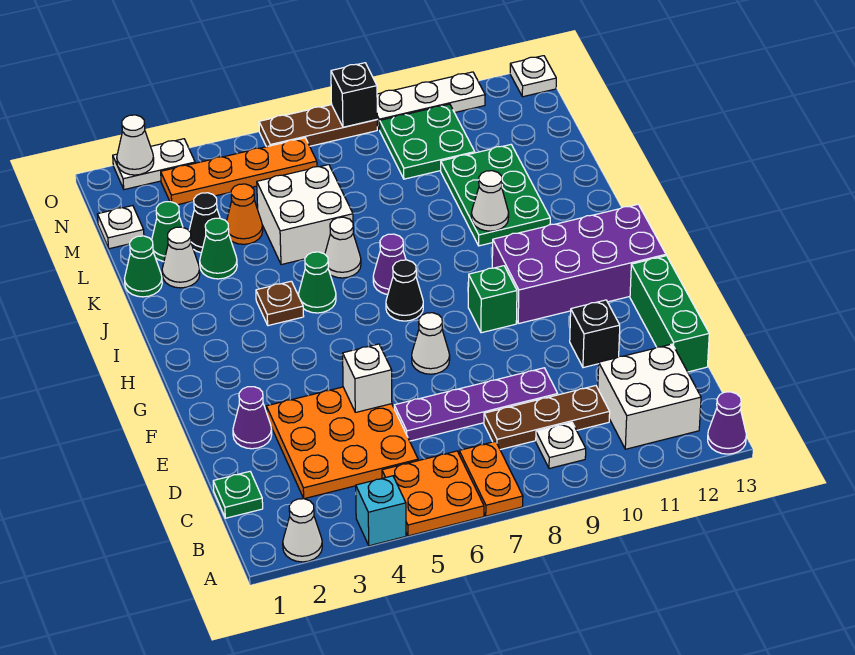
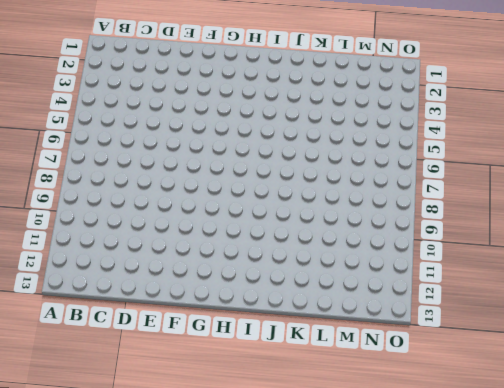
none -> white 1x1 cone [283,499,322,562]
none -> cyan 1x1 brick [356,476,406,546]
none -> orange 2x2 plate [382,451,484,536]
none -> orange 1x2 plate [459,441,523,516]

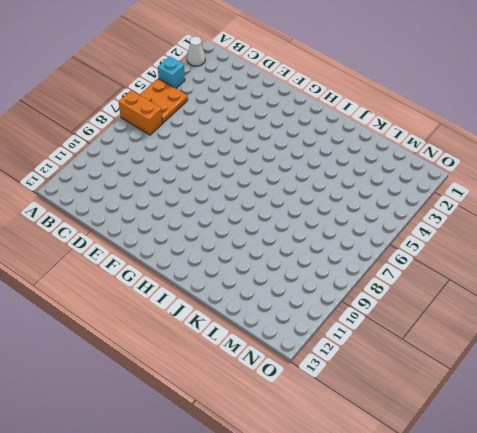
orange 1x2 brick [119,90,162,135] -> orange 1x2 plate [459,441,523,516]
none -> purple 1x1 cone [708,392,746,454]
none -> white 1x1 plate [536,422,586,469]
none -> white 2x2 brick [598,344,701,449]
none -> green 1x1 plate [213,472,263,518]

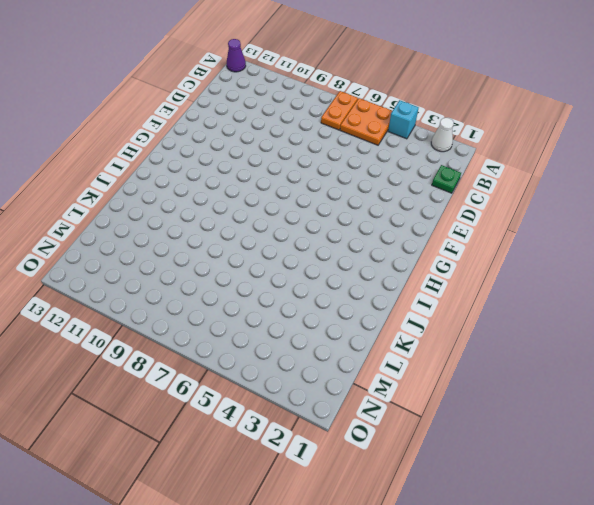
none -> white 1x1 plate [536,422,586,469]
none -> white 2x2 brick [598,344,701,449]
none -> orange 3x3 plate [266,387,418,499]
none -> brown 1x3 plate [484,386,610,450]

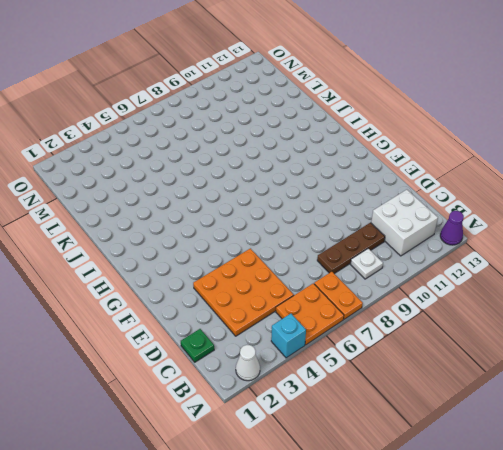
none -> purple 1x4 plate [394,368,558,441]
none -> green 1x3 brick [630,256,709,372]
none -> purple 1x1 cone [233,387,272,449]
none -> black 1x1 brick [570,300,620,368]

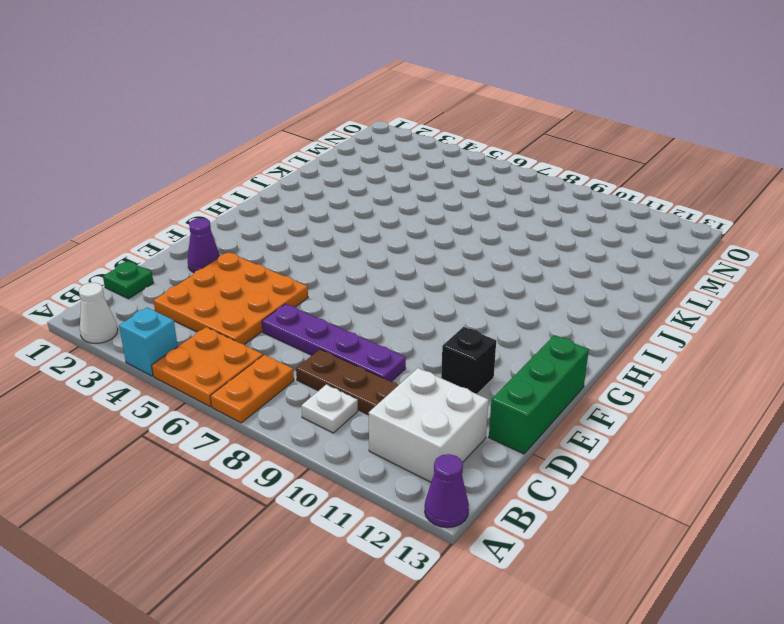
none -> white 1x1 cone [412,313,450,374]
none -> green 1x1 brick [468,266,517,333]
none -> purple 2x4 brick [492,204,666,324]
none -> black 1x1 cone [386,260,423,321]

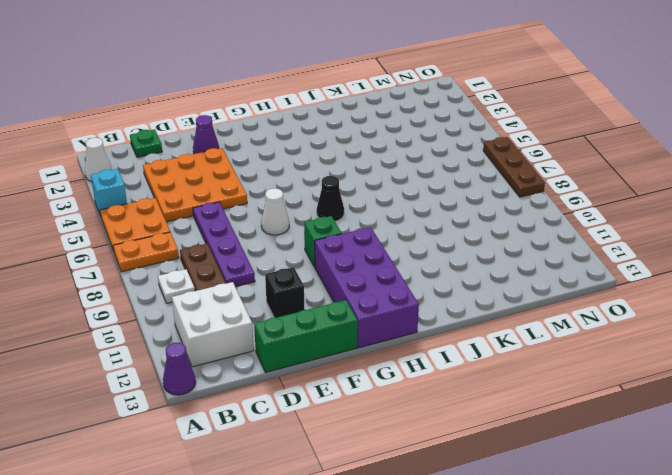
none -> brown 1x1 plate [256,281,304,326]
none -> green 1x1 cone [298,252,336,313]
none -> purple 1x1 cone [373,234,406,294]
none -> white 1x1 cone [325,217,361,278]

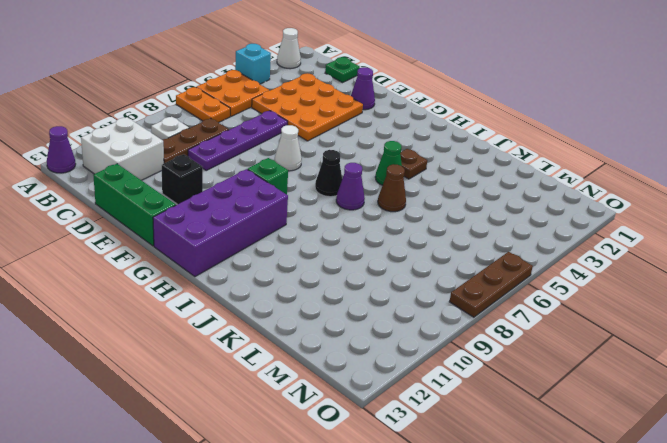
brown 1x1 cone [378,164,406,212] -> white 1x1 cone [325,217,361,278]
none -> green 2x3 plate [441,145,550,246]
none -> green 1x1 cone [125,236,162,297]
none -> white 1x1 cone [162,227,200,288]
none -> green 1x1 cone [200,218,237,279]

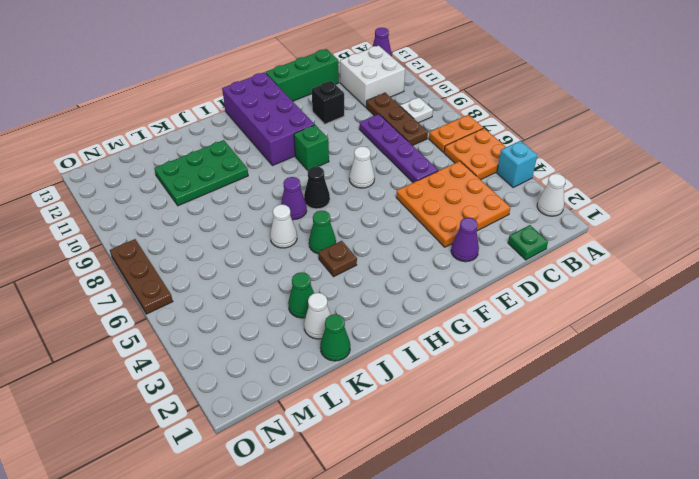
none -> white 2x2 brick [257,165,353,265]
none -> green 1x1 cone [152,202,183,262]
none -> black 1x1 cone [189,193,220,253]
none -> orange 1x1 cone [226,184,263,244]

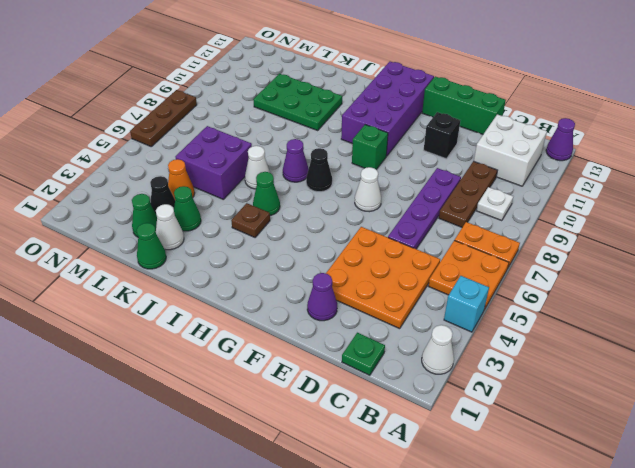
purple 2x2 brick [176,126,252,199] -> white 2x2 brick [257,165,353,265]
none -> white 1x1 plate [97,206,144,249]
none -> green 2x2 plate [380,104,475,179]
none -> orange 1x4 plate [161,138,317,205]
none -> white 1x2 plate [113,139,195,190]

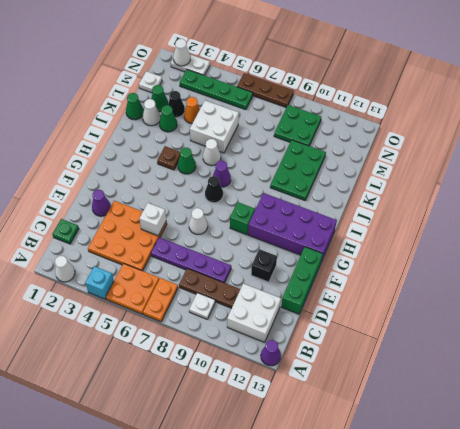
green 1x4 plate [180,70,253,110] -> orange 1x4 plate [161,138,317,205]
none -> white 1x3 plate [377,72,485,130]
none -> white 1x1 plate [510,56,556,97]
none -> white 1x1 cone [471,171,509,231]
none -> black 1x1 brick [331,63,377,127]

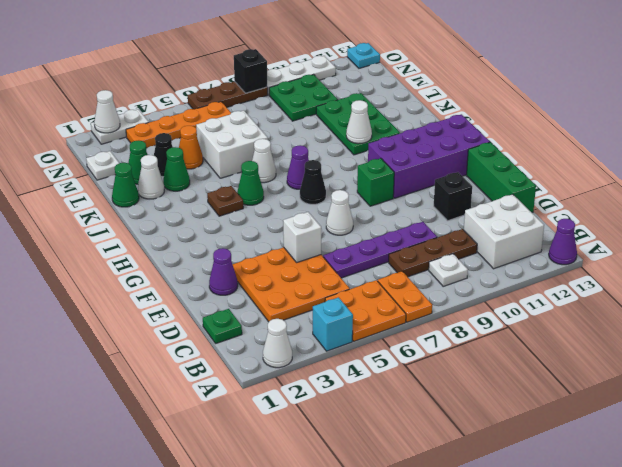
cyan 1x1 plate [347,43,380,68] -> white 1x1 plate [510,56,556,97]

